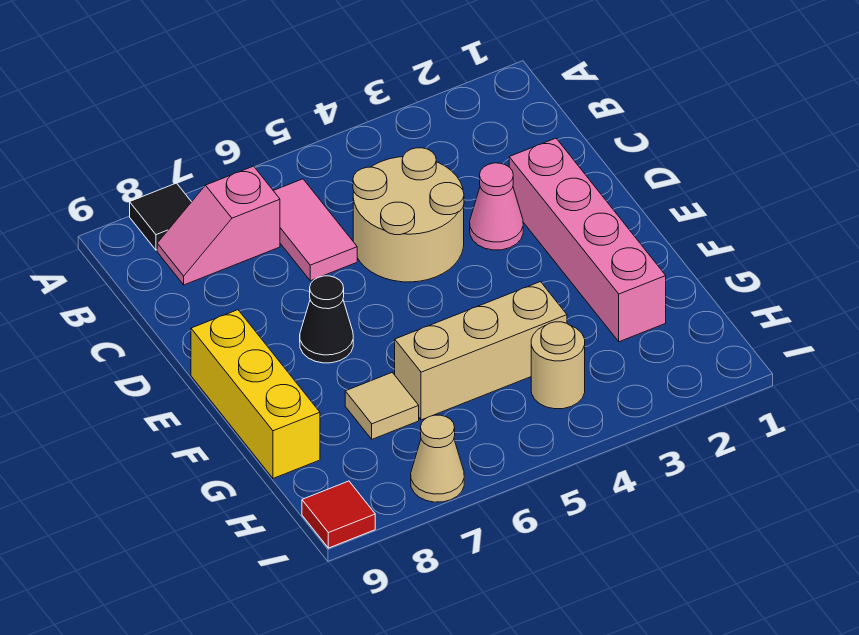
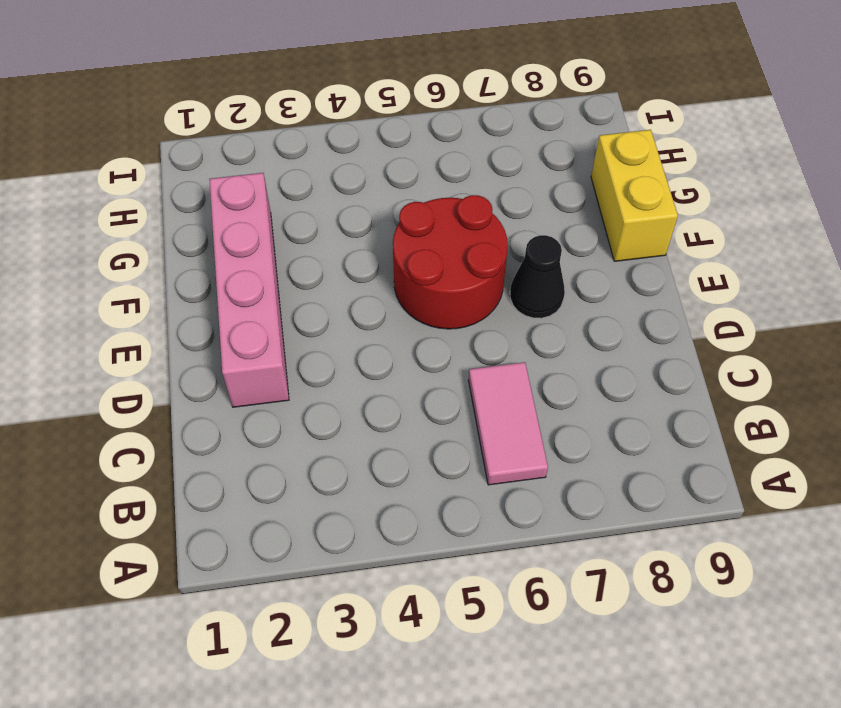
red 2x2 round brick [393,195,508,329] -> none
yellow 1x2 brick [591,130,678,261] -> yellow 1x3 brick [191,310,320,478]
none -> black 1x1 tile [130,183,191,250]
none -> pink 1x2 slope [157,166,280,285]
none -> tan 2x2 round brick [353,148,464,282]

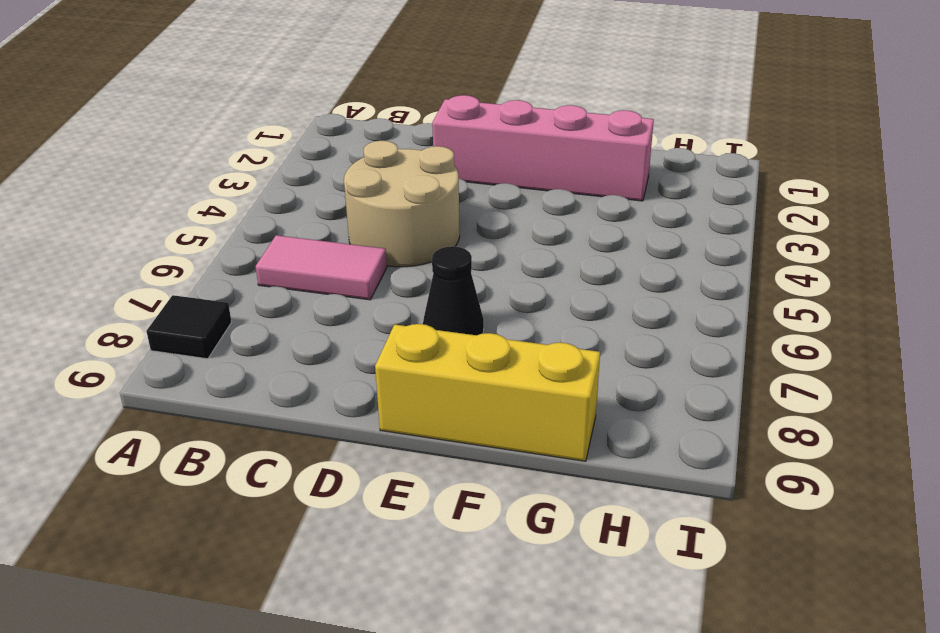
none -> pink 1x2 slope [157,166,280,285]
none -> pink 1x1 cone [470,163,523,250]
none -> tan 1x3 brick [395,282,567,420]

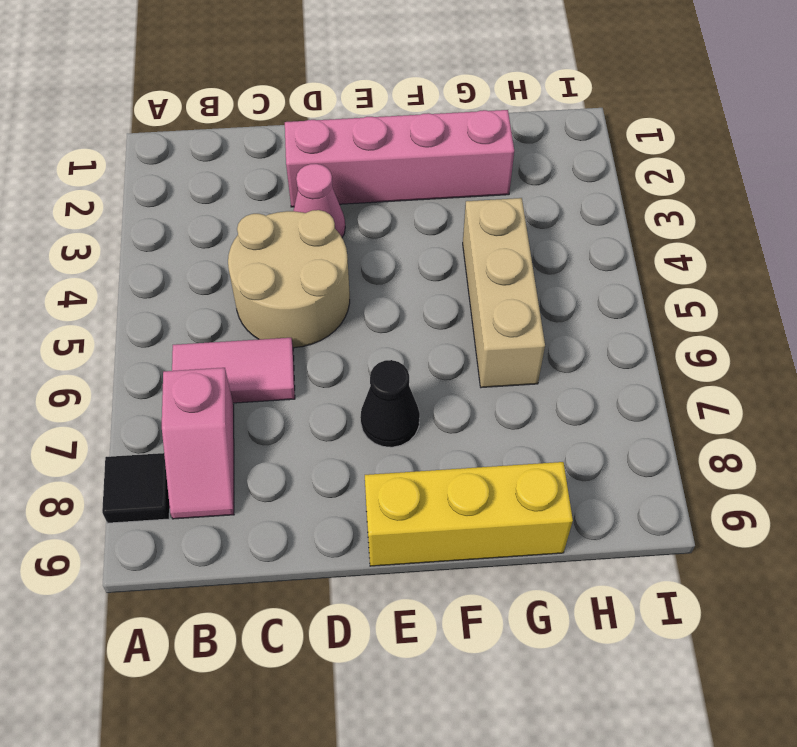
none -> tan 1x1 tile [345,373,419,439]
none -> tan 1x1 round brick [531,322,585,409]
none -> tan 1x1 cone [411,415,464,502]

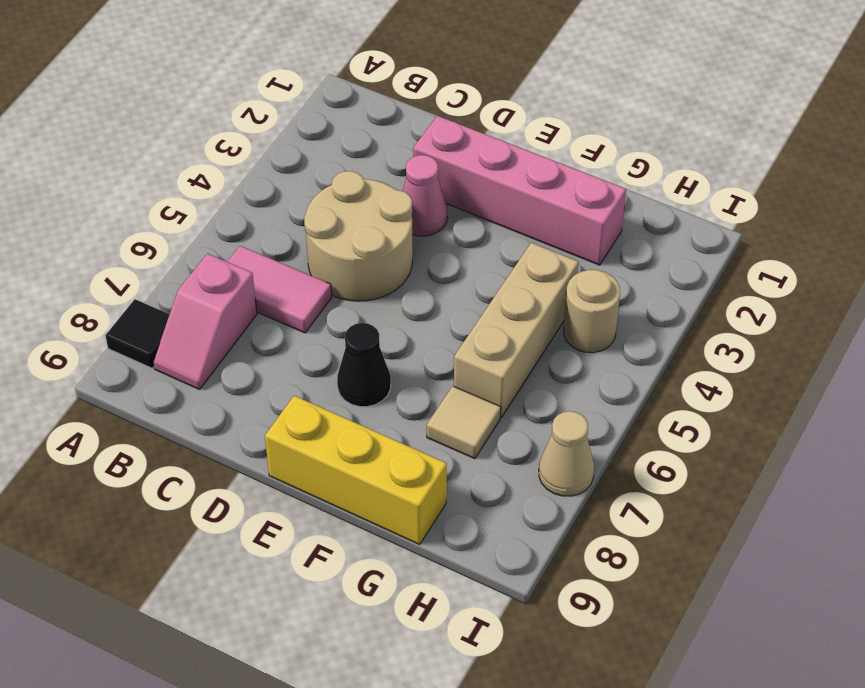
none -> red 1x1 tile [302,481,375,548]

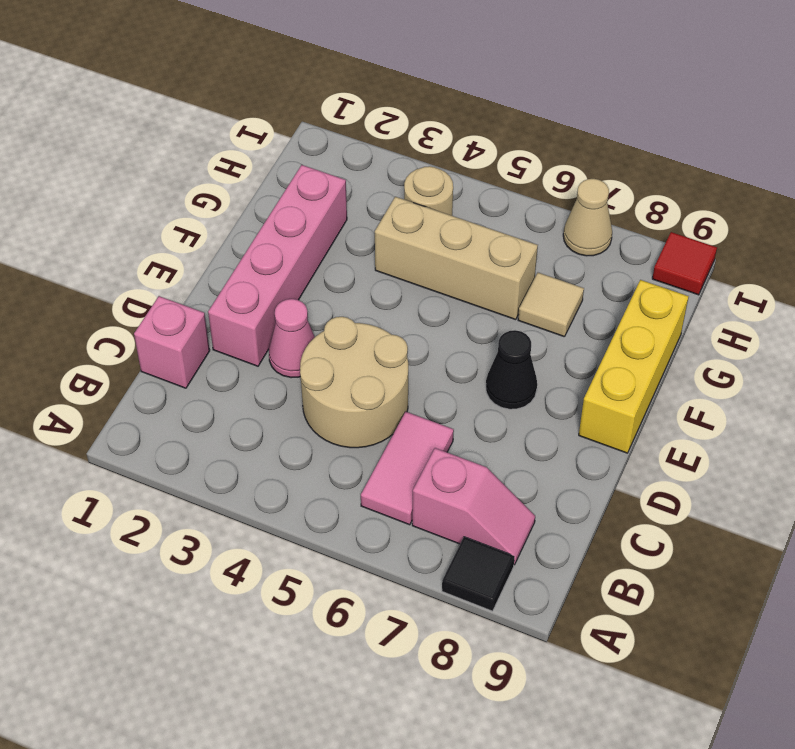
pink 1x1 brick [134,296,210,388] -> none

